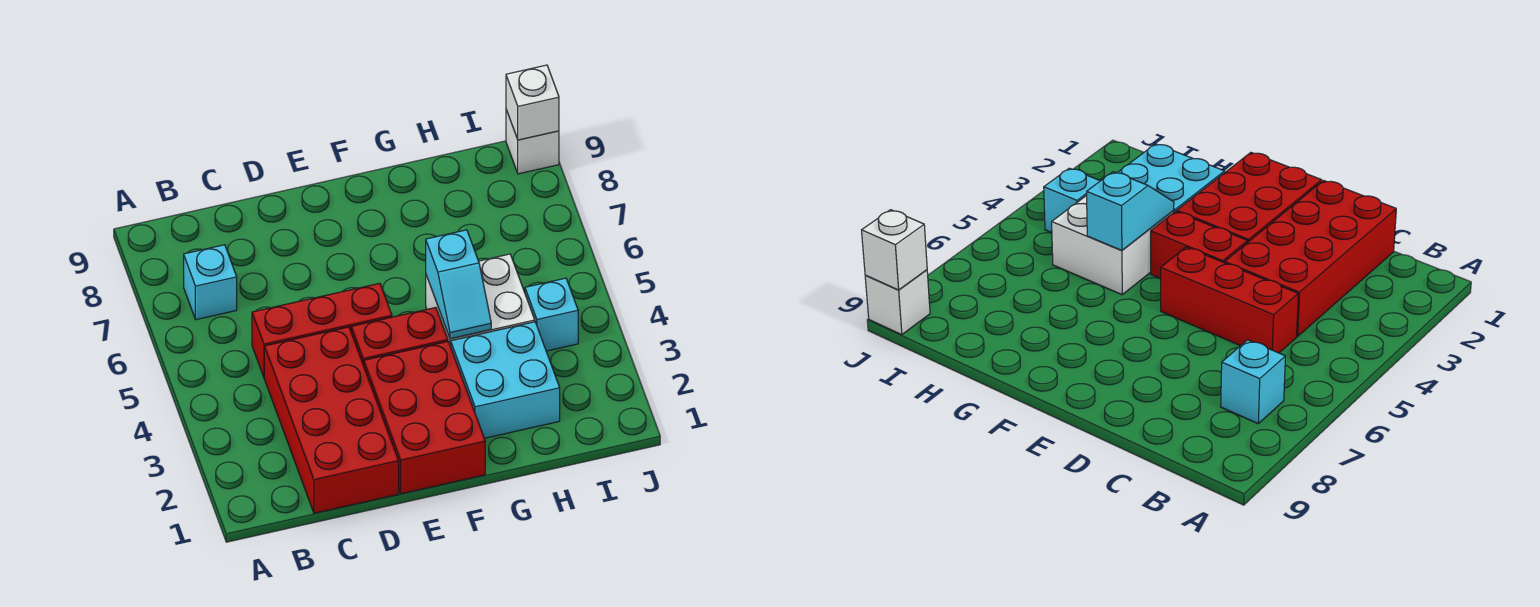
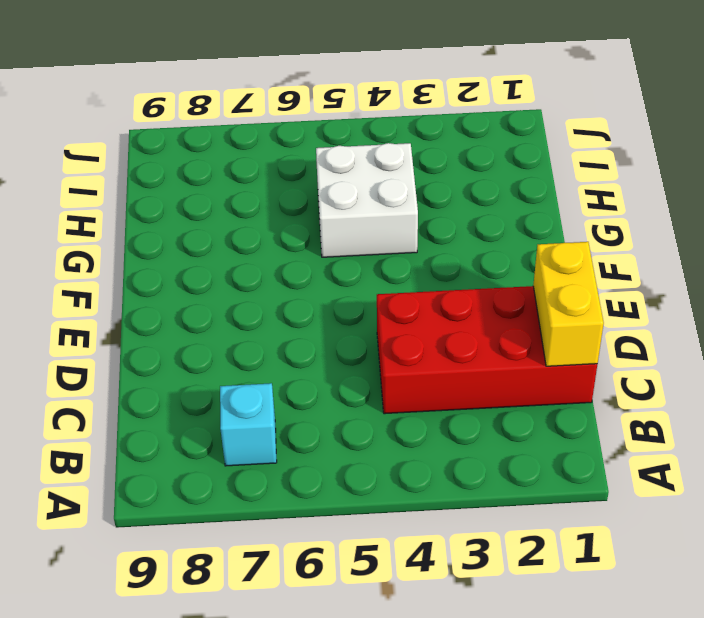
yellow 1x2 brick [533,242,604,366] -> none
none -> red 1x3 brick [252,283,392,377]
none -> red 2x3 brick [364,341,485,494]

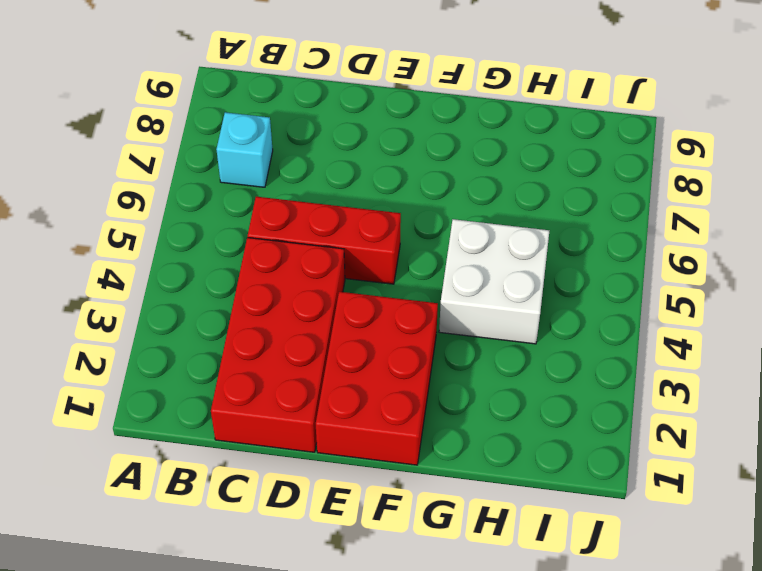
none -> red 1x2 brick [351,307,448,365]
none -> cyan 2x2 brick [451,322,560,438]

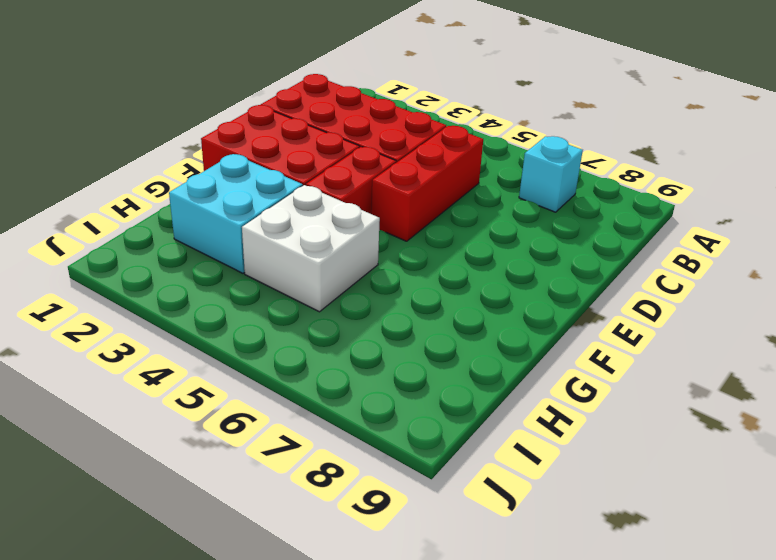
none -> cyan 1x1 brick [525,278,578,351]
none -> white 1x1 brick [506,110,559,174]

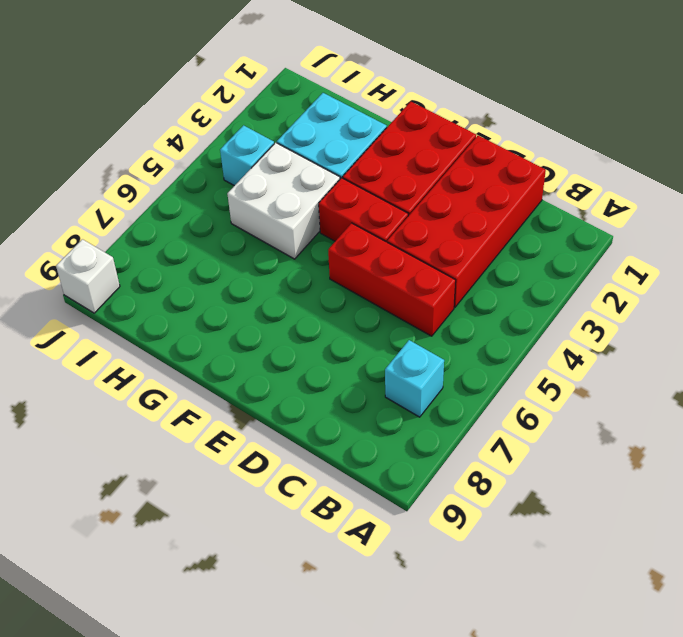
none -> cyan 1x2 slope [426,230,491,339]
none -> white 1x1 brick [506,65,559,140]

